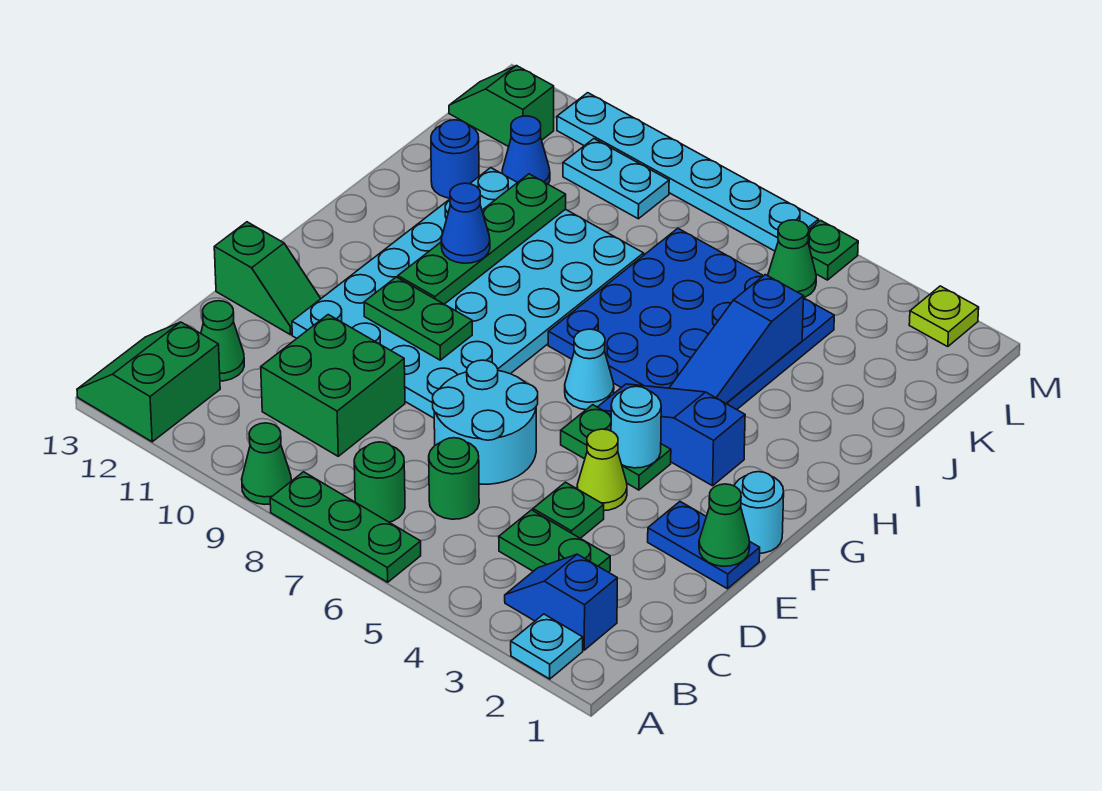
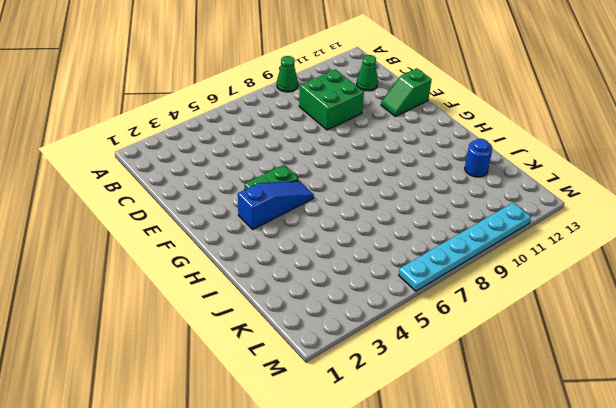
none -> cyan 1x1 plate [511,614,583,679]
none -> green 1x3 plate [270,472,421,582]
none -> green 2x2 slope [77,322,220,442]
none -> blue 1x2 slope [505,554,617,650]

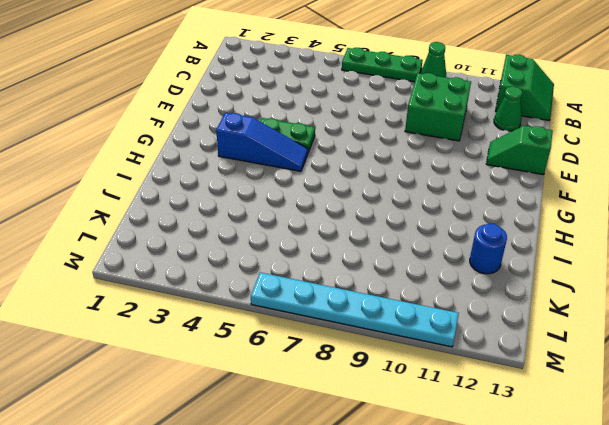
none -> cyan 1x1 plate [511,614,583,679]
none -> blue 1x2 slope [505,554,617,650]
none -> green 1x1 round brick [354,442,405,522]
none -> green 1x2 plate [499,510,610,572]

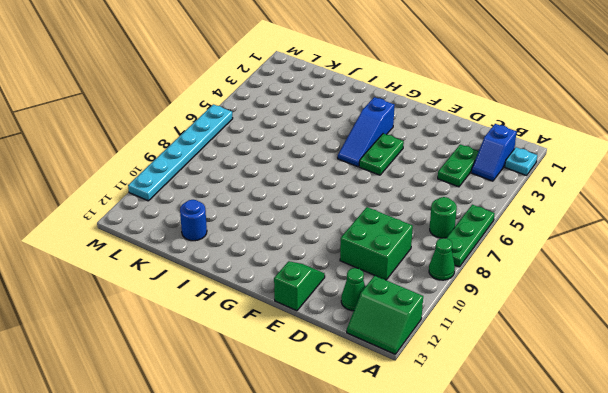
none -> green 1x1 round brick [429,438,479,519]
none -> green 1x1 plate [533,482,604,538]
none -> cyan 2x2 round brick [433,360,538,484]
none -> blue 1x2 plate [648,502,760,589]

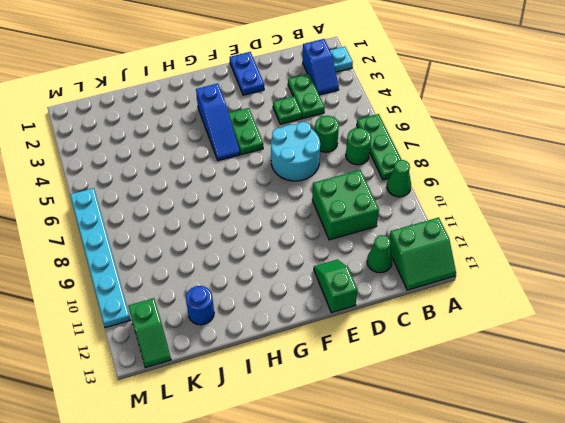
none -> lime 1x1 cone [577,429,627,511]
none -> cyan 4x6 plate [292,168,644,418]
none -> cyan 1x1 round brick [734,472,784,553]
none -> cyan 1x1 cone [565,329,614,410]

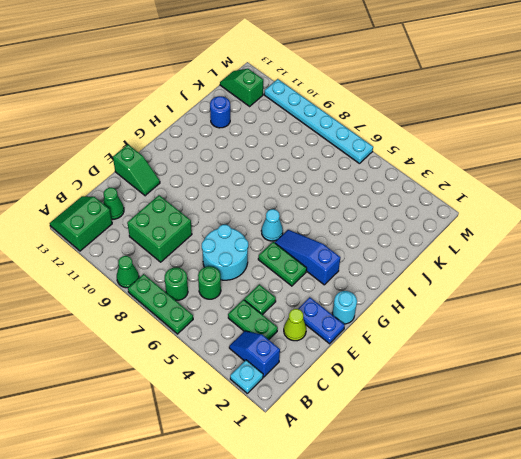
lime 1x1 cone [284,309,306,341] -> lime 1x1 cone moved to [577,429,627,511]
none -> cyan 4x6 plate [292,168,644,418]
none -> blue 4x4 plate [548,228,834,410]
none -> blue 1x1 cone [502,116,550,184]
none -> green 1x1 cone [768,220,816,298]

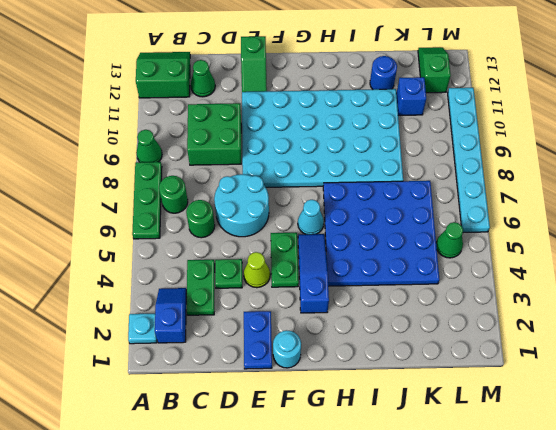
blue 1x1 brick [396,77,426,115] -> blue 1x1 cone [502,116,550,184]
none -> cyan 1x2 plate [563,139,669,219]
none -> lime 1x1 plate [909,286,979,347]
none -> green 1x1 plate [808,220,858,280]
none -> green 1x1 cone [699,484,750,566]

